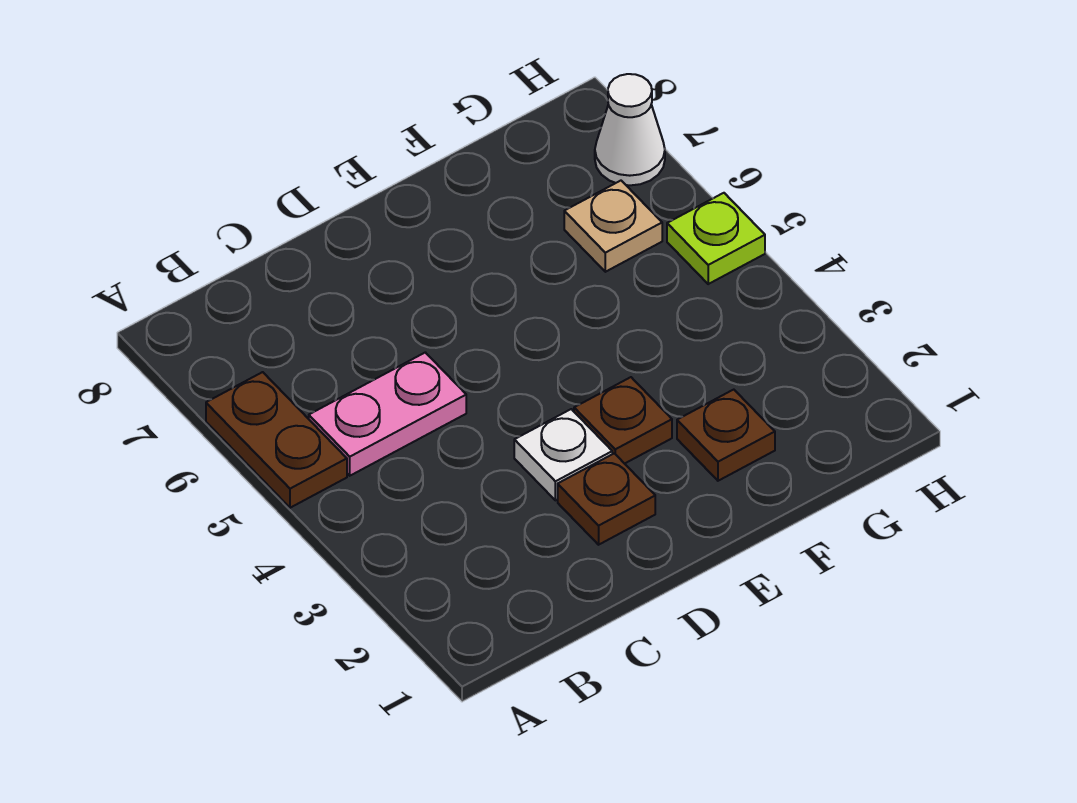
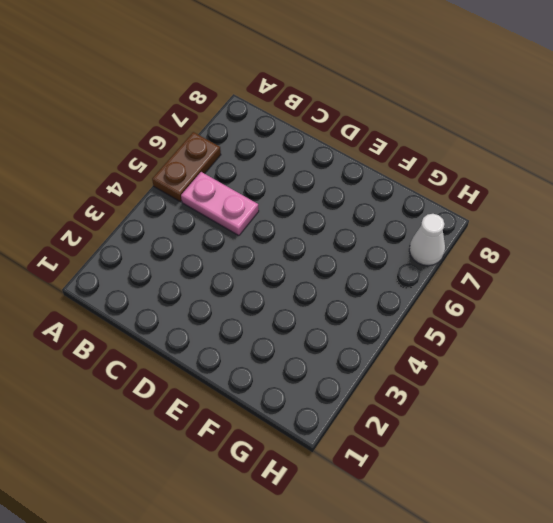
none -> brown 1x1 plate [558,453,655,545]
none -> white 1x1 plate [514,409,612,500]

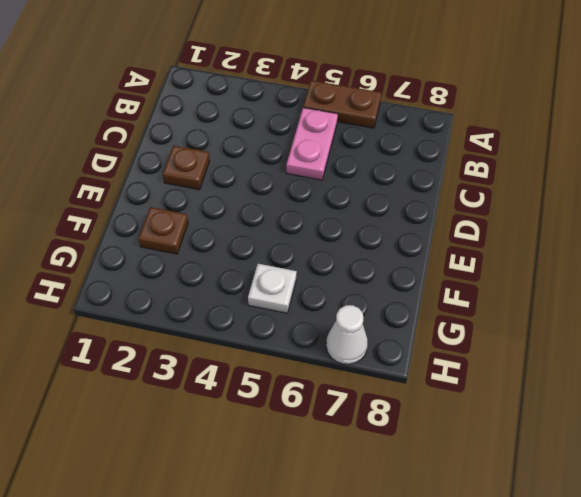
white 1x1 plate [248,264,297,313] -> white 1x1 plate moved to [514,409,612,500]
none -> brown 1x1 plate [574,377,672,464]
none -> tan 1x1 plate [564,181,662,272]

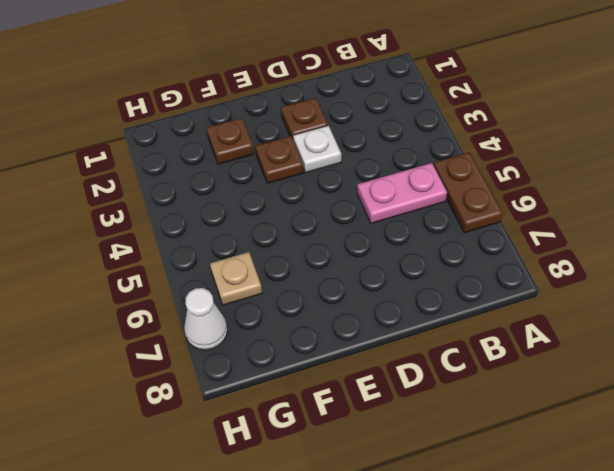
none -> lime 1x1 plate [667,193,765,284]

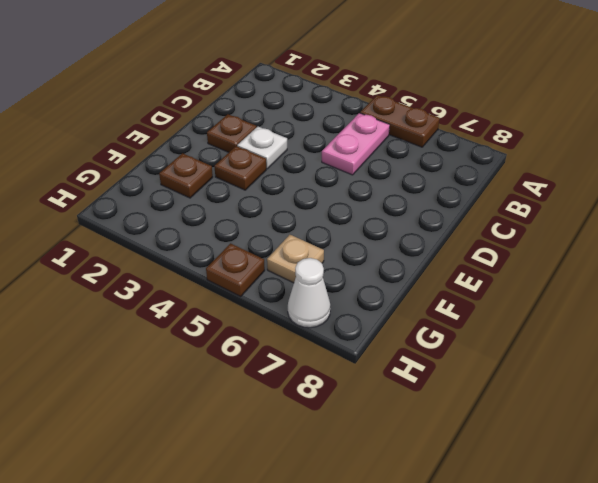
brown 1x1 plate [206,243,265,296] -> lime 1x1 plate [667,193,765,284]

